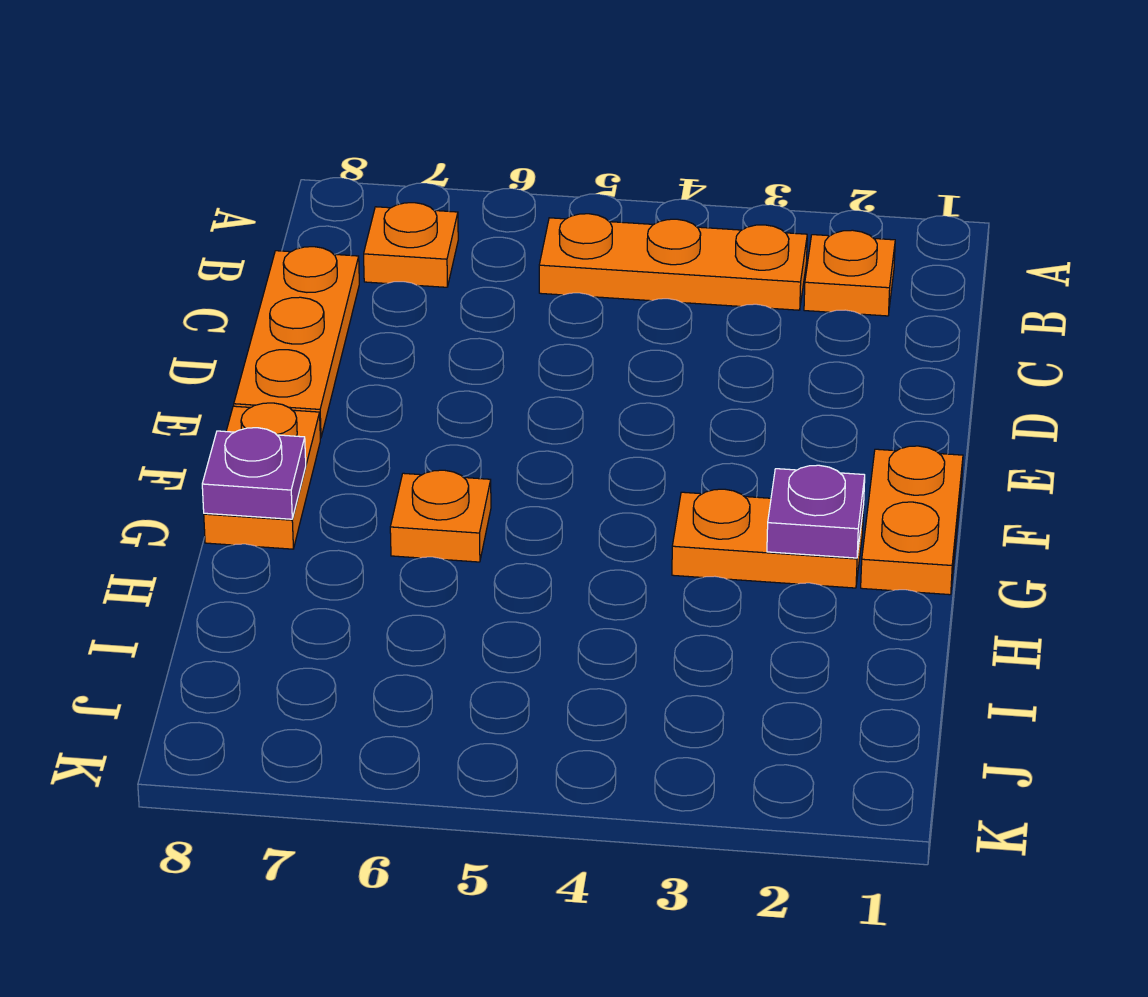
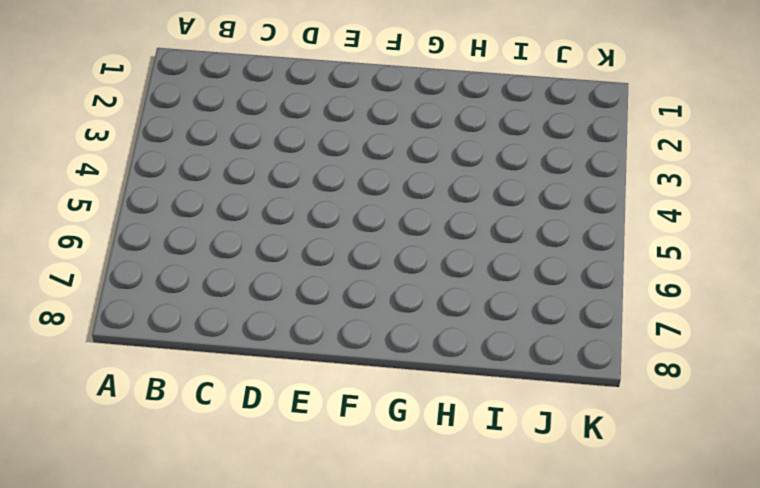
none -> orange 1x1 plate [804,230,895,316]
none -> orange 1x3 plate [539,214,807,310]

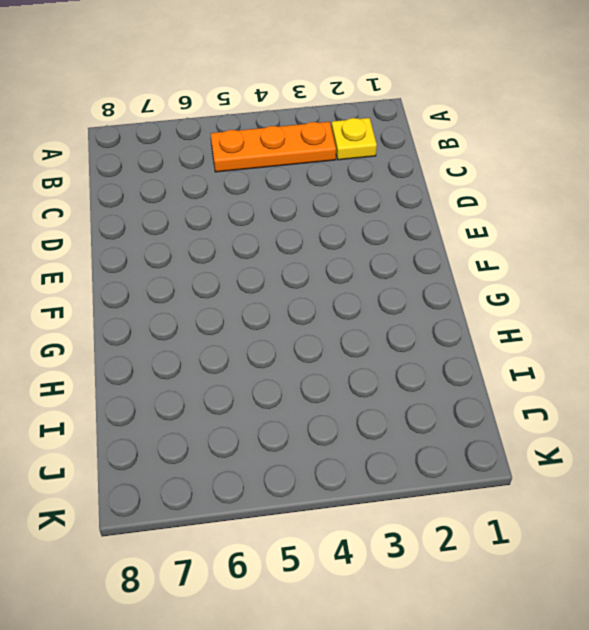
yellow 1x1 plate [332,118,377,160] -> orange 1x1 plate [804,230,895,316]
none -> orange 1x1 plate [364,203,458,287]
none -> orange 1x3 plate [234,247,359,438]

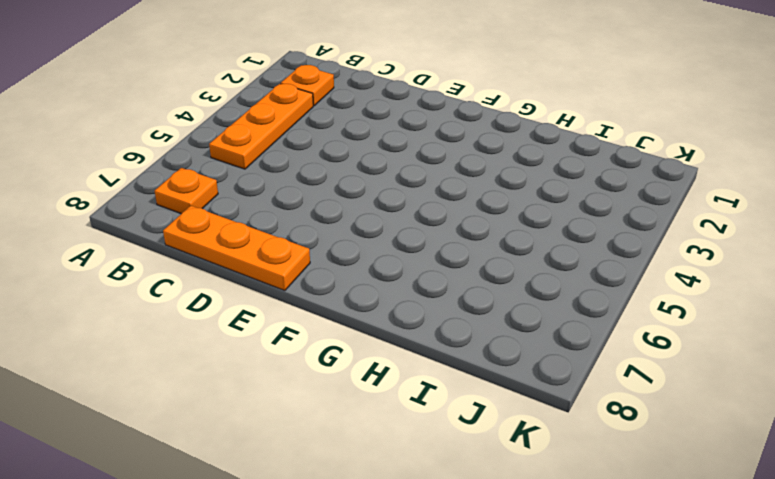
none -> orange 1x2 plate [861,446,963,595]
none -> orange 1x2 plate [204,403,320,549]

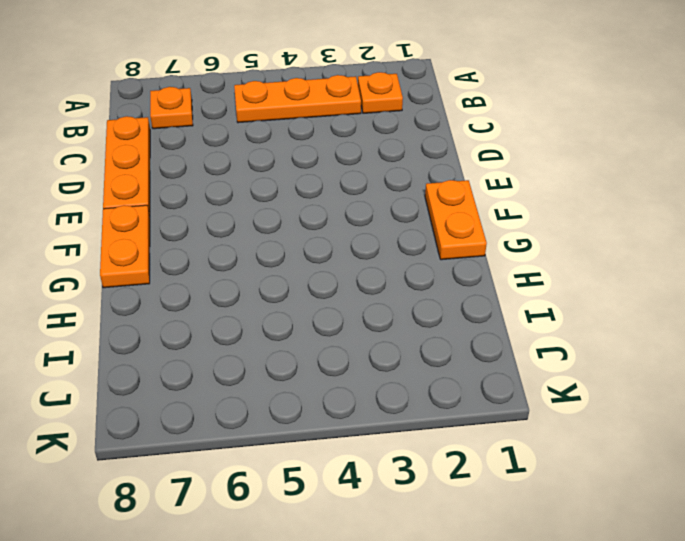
none -> orange 1x2 plate [672,489,864,588]
none -> orange 1x1 plate [390,470,491,562]

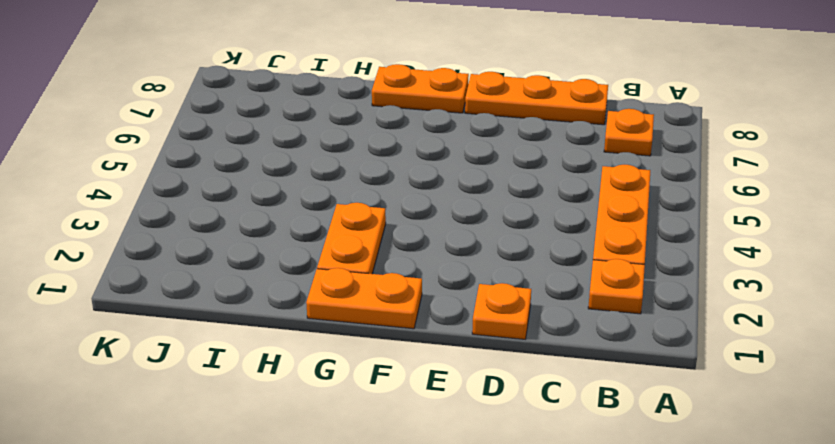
orange 1x1 plate [472,283,531,339] -> orange 1x1 plate moved to [390,470,491,562]
none -> purple 1x1 plate [767,465,865,558]
none -> purple 1x1 plate [202,428,306,519]

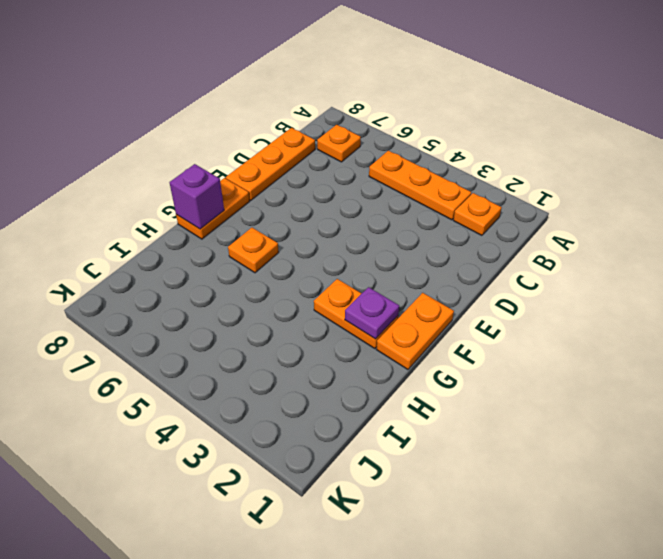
purple 1x1 brick [170,164,224,229] -> purple 1x1 plate [202,428,306,519]

